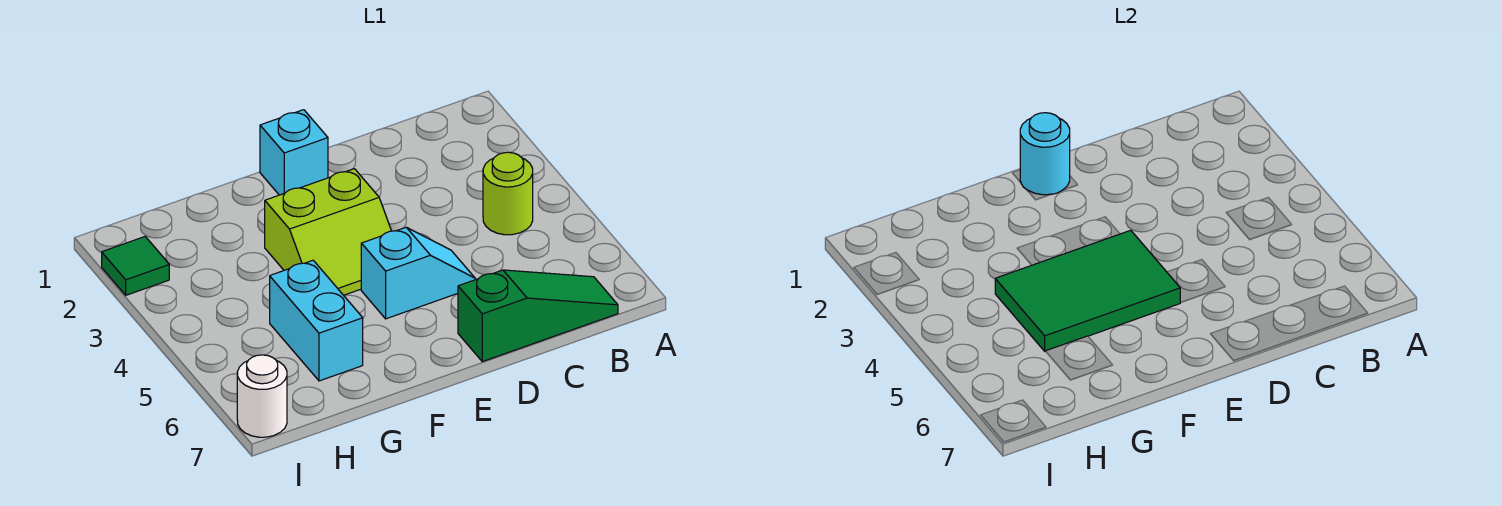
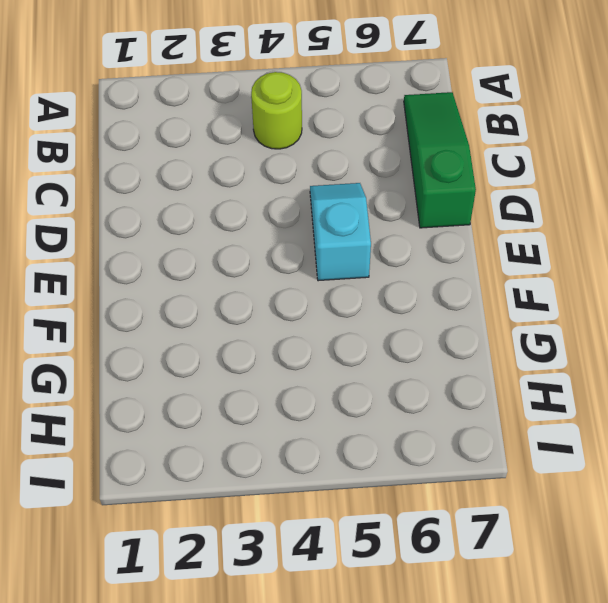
none -> cyan 1x1 brick [260,110,328,195]
none -> lime 2x2 slope [265,169,391,295]

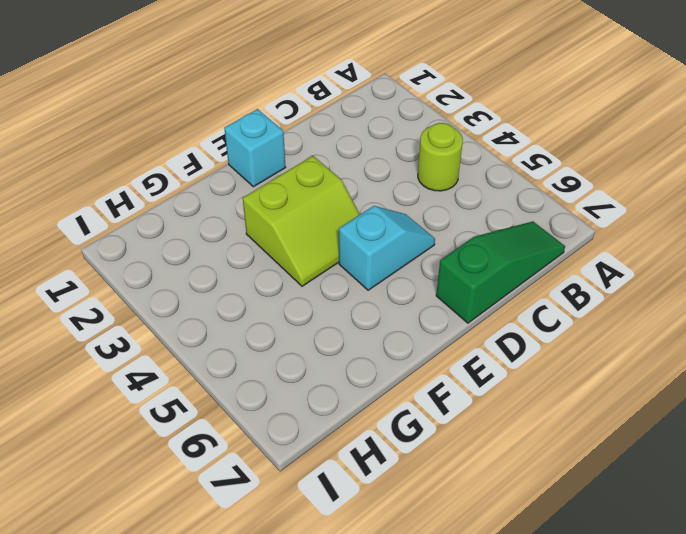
none -> cyan 1x2 brick [270,260,363,381]
none -> green 1x1 tile [102,237,169,295]

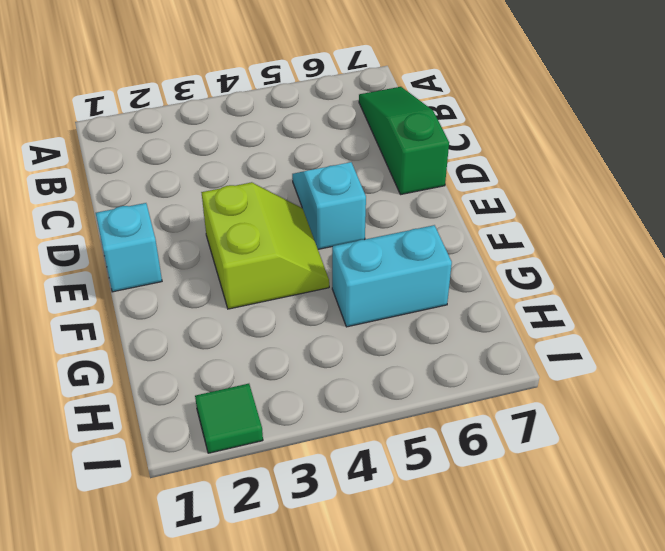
none -> lime 1x1 round brick [483,152,533,235]
none -> white 1x1 round brick [237,355,287,437]

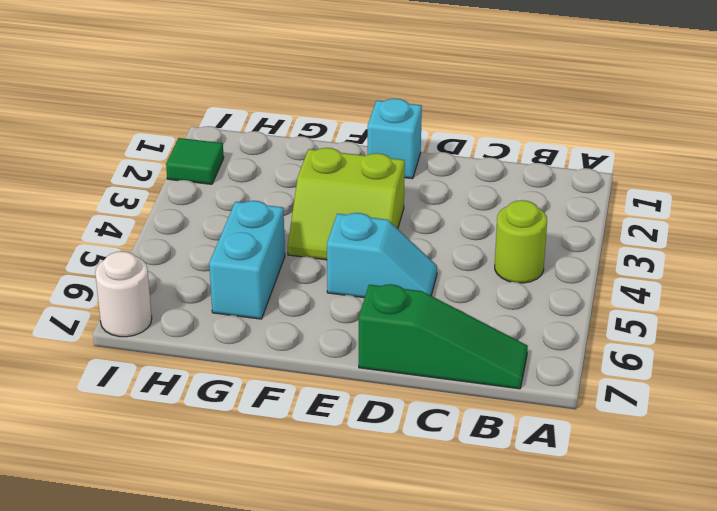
none -> cyan 1x1 round brick [1020,113,1070,195]
none -> green 2x3 tile [995,230,1181,351]

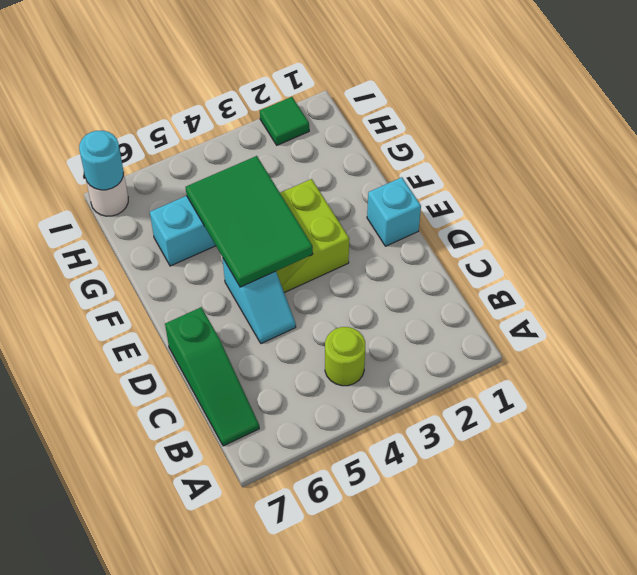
cyan 1x1 round brick [79,130,124,190] -> cyan 1x1 round brick moved to [1020,113,1070,195]

